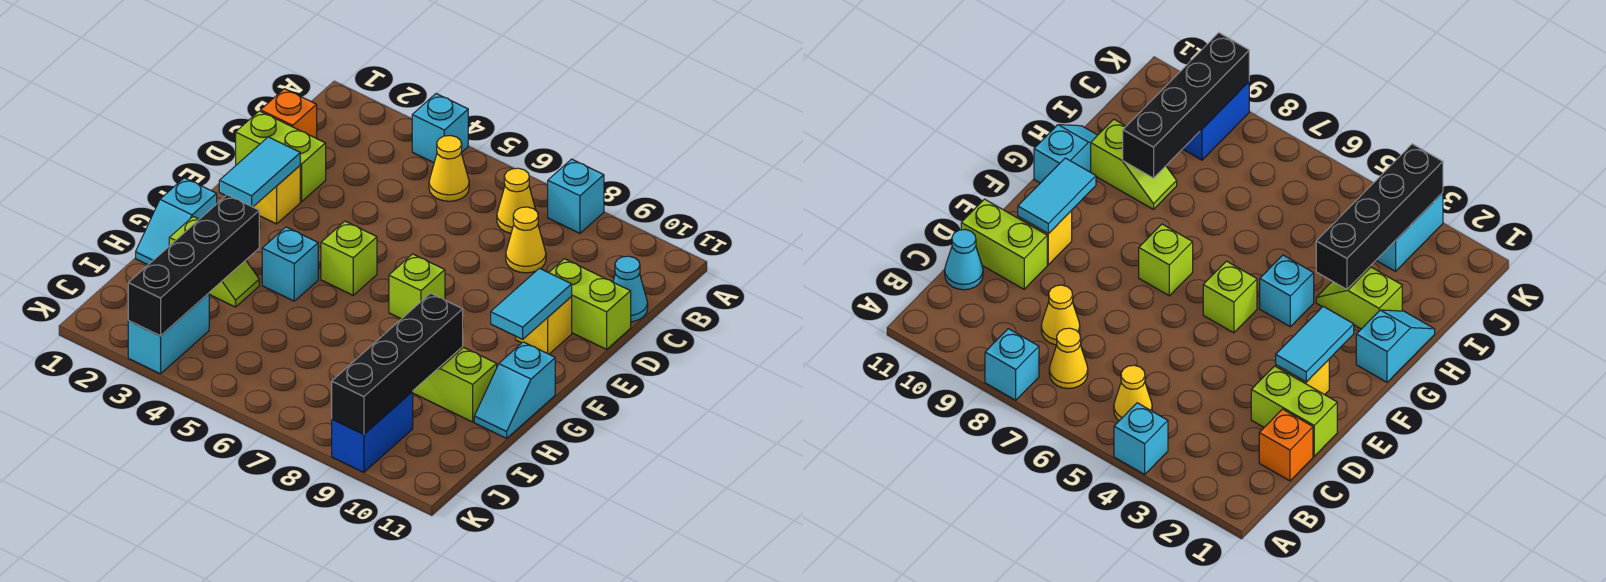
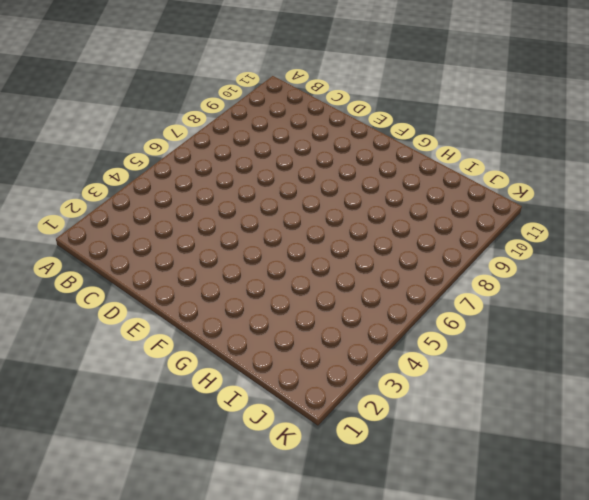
none -> cyan 1x1 brick [412,94,468,163]
none -> cyan 1x1 brick [548,159,604,233]
none -> yellow 1x1 cone [429,136,469,201]

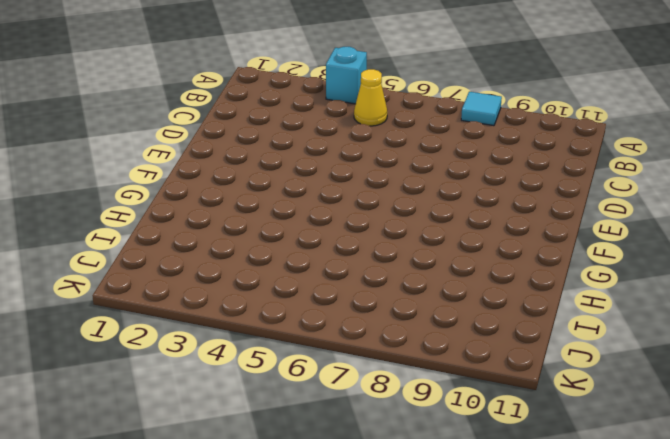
cyan 1x1 tile [461,92,502,126] -> cyan 1x1 brick [548,159,604,233]
none -> yellow 1x1 cone [497,168,536,234]
none -> orange 1x1 brick [261,89,317,138]
none -> yellow 1x1 cone [506,207,546,273]

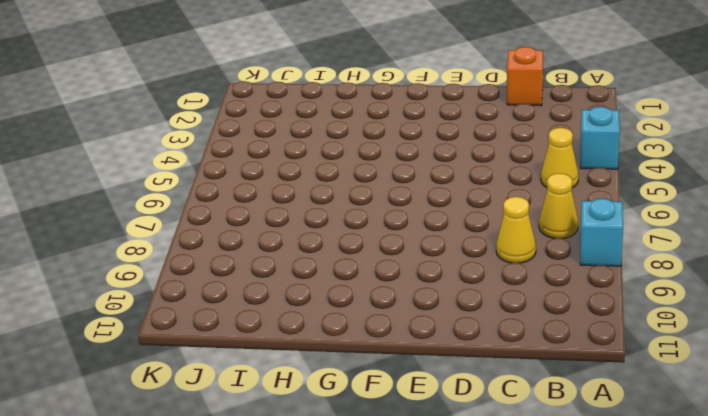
none -> cyan 1x1 cone [613,256,648,322]
none -> lime 1x2 brick [236,111,326,202]
none -> lime 1x2 brick [549,259,631,349]

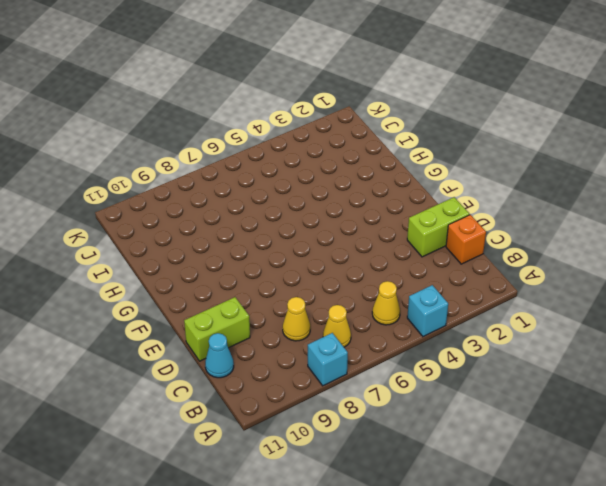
none -> yellow 1x1 brick [254,166,300,224]
none -> yellow 1x1 brick [516,297,572,354]
none -> lime 1x1 brick [321,221,377,295]

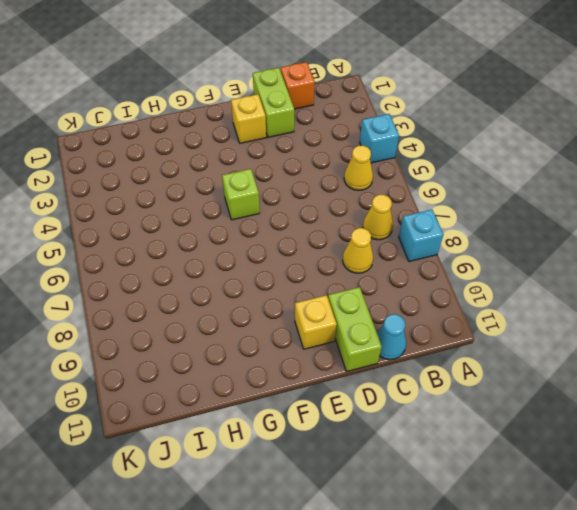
none -> lime 1x1 brick [389,254,445,319]
none -> cyan 1x2 slope [136,178,217,265]
none -> cyan 1x1 brick [262,227,318,301]

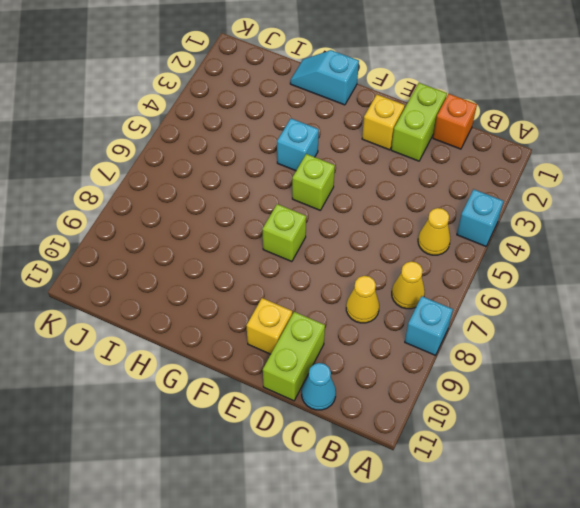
none -> cyan 1x2 slope [474,342,555,438]
none -> lime 1x2 slope [169,216,259,307]
none -> lime 1x2 slope [413,347,497,422]

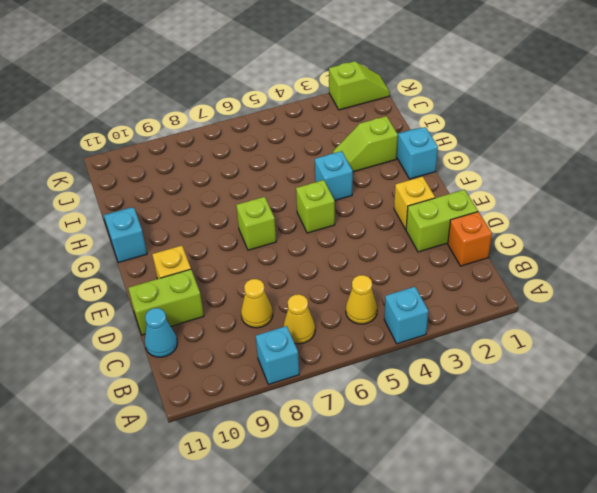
lime 1x2 slope [329,61,390,110] -> lime 1x2 slope moved to [413,347,497,422]
none -> cyan 1x2 brick [128,293,209,374]
none -> blue 1x2 brick [332,391,413,472]
none -> cyan 1x2 tile [219,137,300,207]

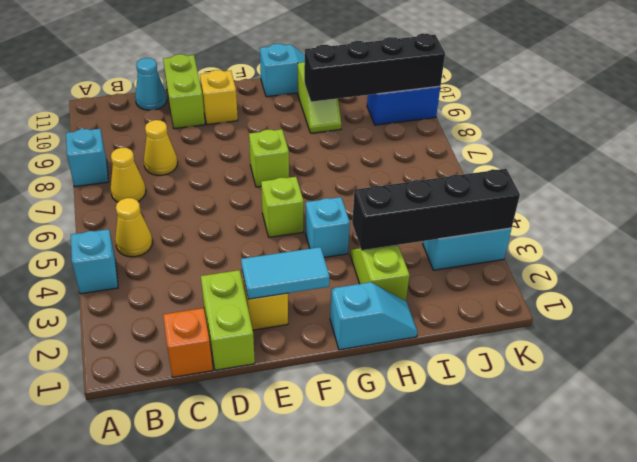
none -> cyan 1x2 tile [491,268,572,339]

